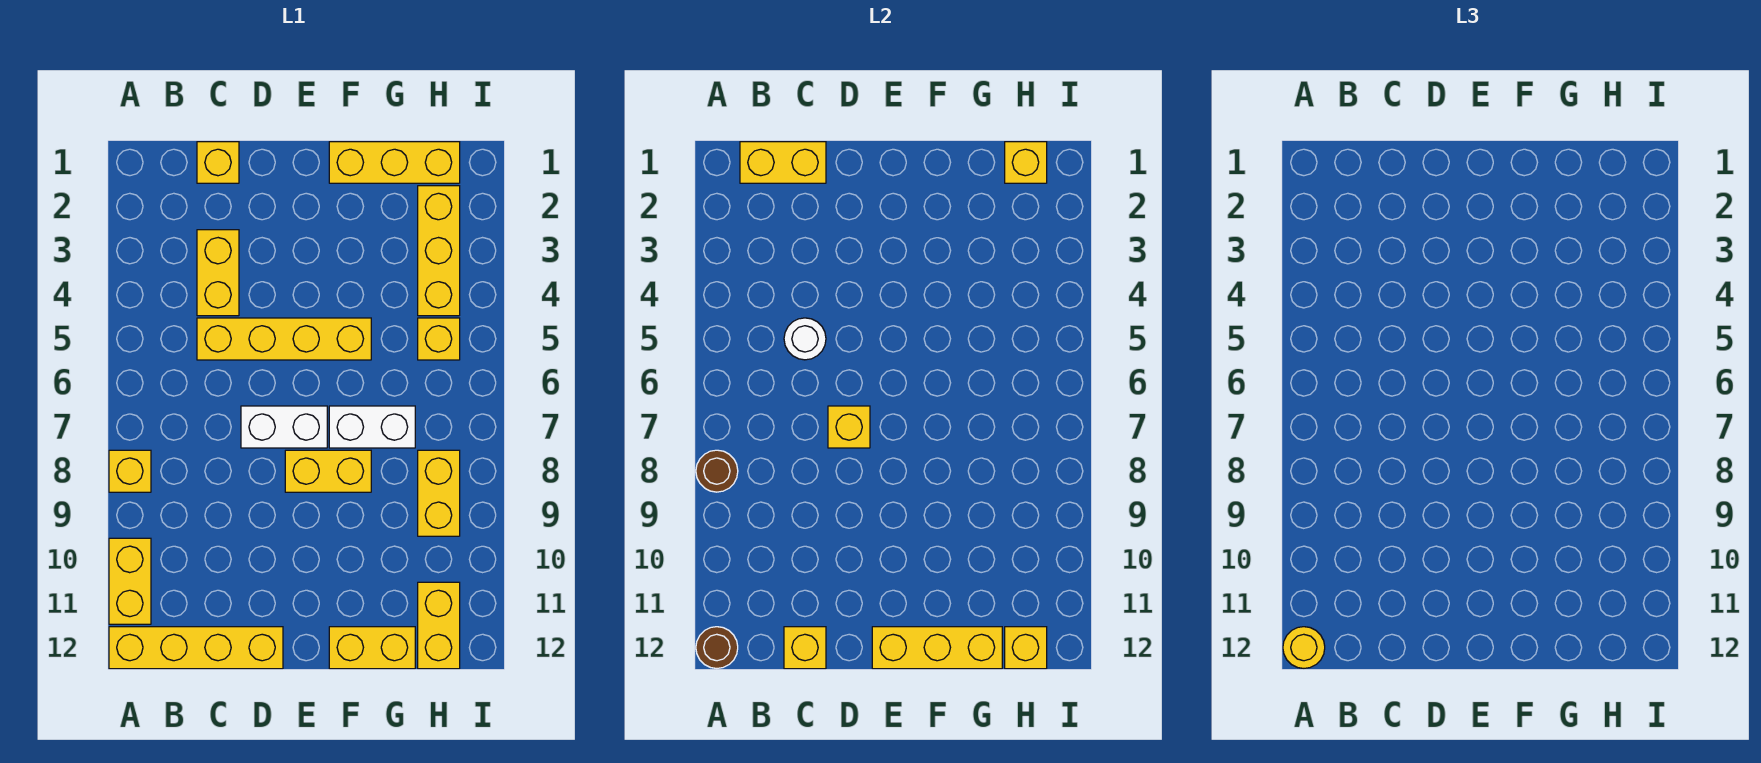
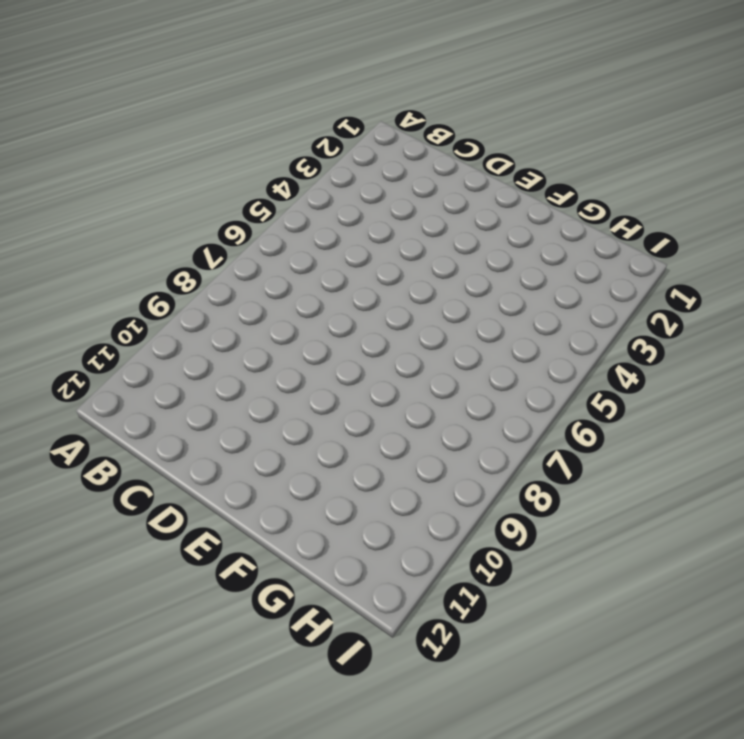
none -> yellow 1x1 brick [109,450,151,492]
none -> yellow 1x2 brick [109,538,151,624]
none -> yellow 1x4 brick [109,627,283,669]

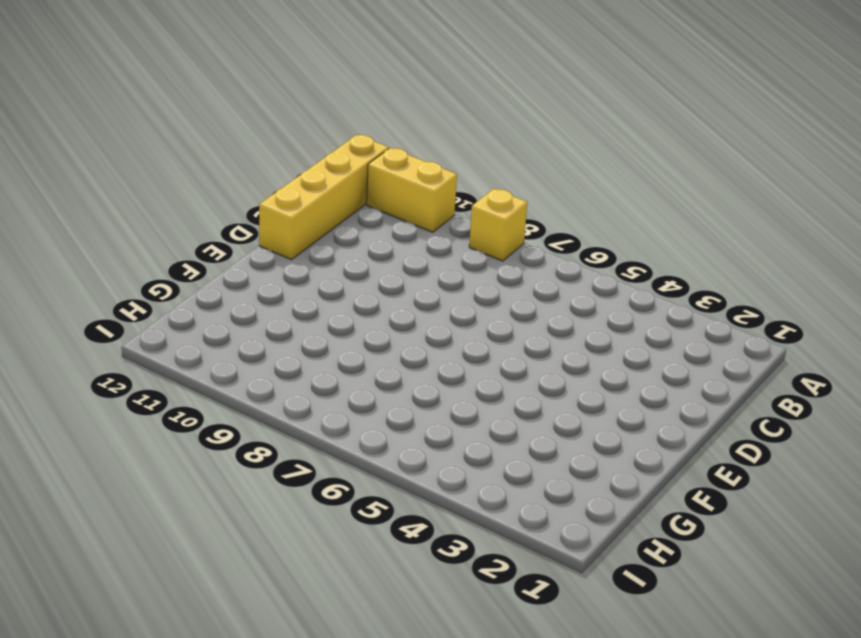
none -> yellow 1x1 brick [197,142,239,183]
none -> yellow 1x2 brick [197,230,239,316]
none -> yellow 1x4 brick [197,318,371,360]

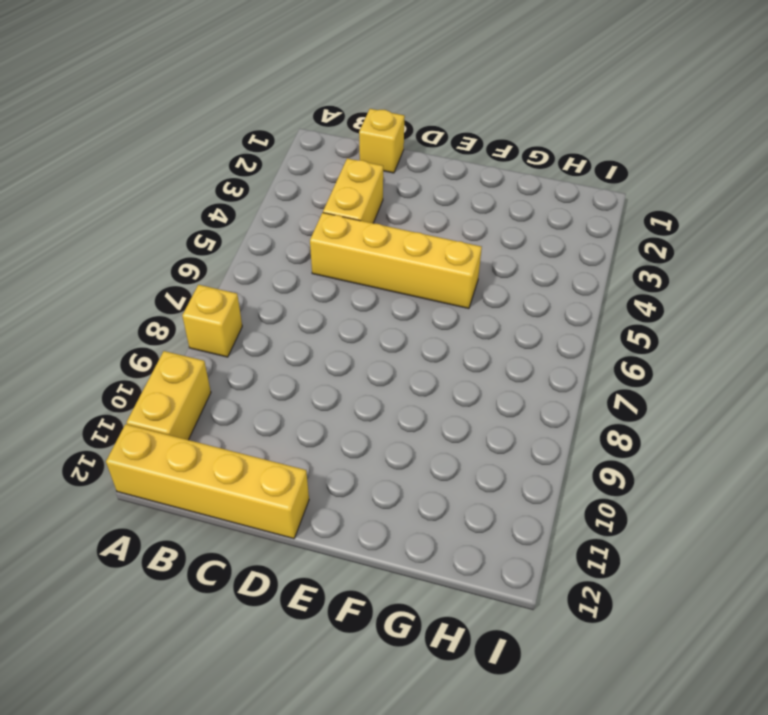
none -> white 1x2 brick [241,406,327,448]
none -> yellow 1x2 brick [285,450,371,492]
none -> yellow 1x3 brick [329,142,460,183]

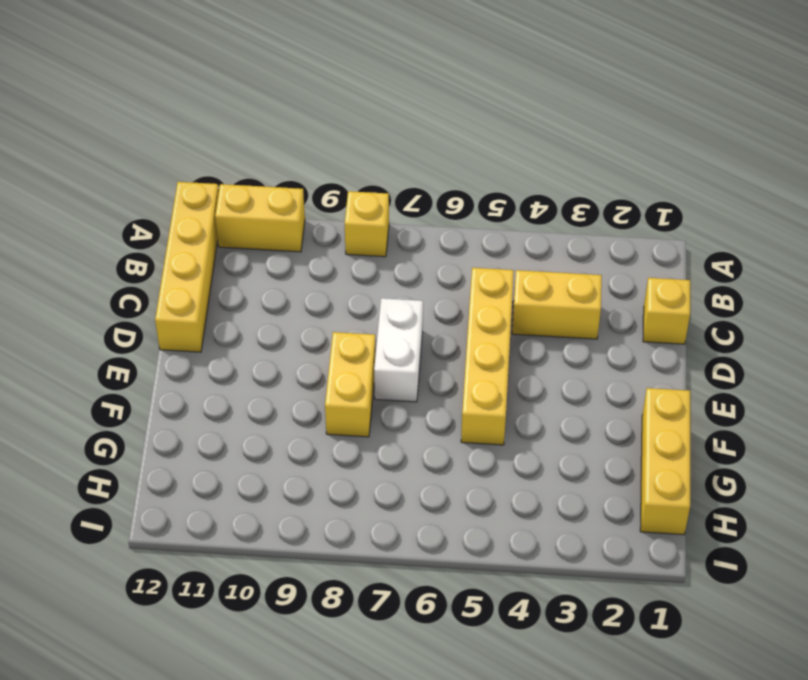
none -> white 1x2 brick [329,406,415,448]
none -> yellow 1x2 brick [329,627,415,669]
none -> yellow 1x3 brick [418,186,460,316]

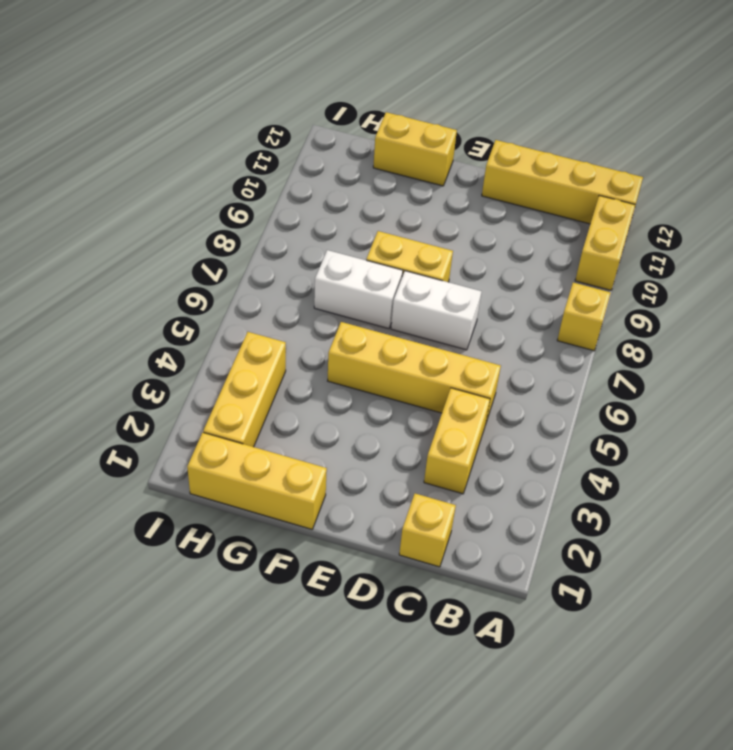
none -> yellow 1x1 brick [418,318,460,360]
none -> yellow 1x2 brick [418,450,460,536]
none -> yellow 1x2 brick [418,582,460,669]

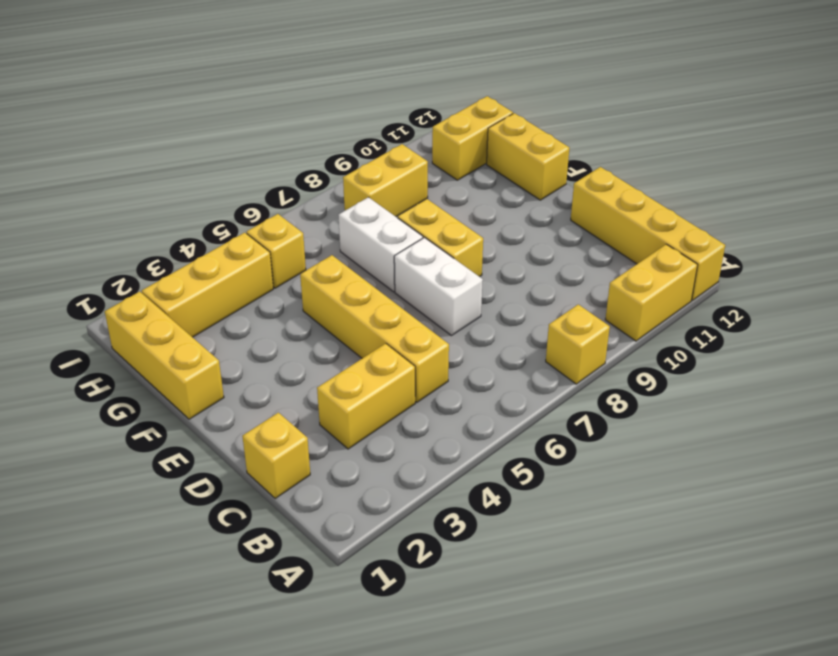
none -> brown 1x1 round brick [696,450,738,492]
none -> brown 1x1 round brick [696,627,738,669]
none -> yellow 1x2 brick [740,142,826,183]

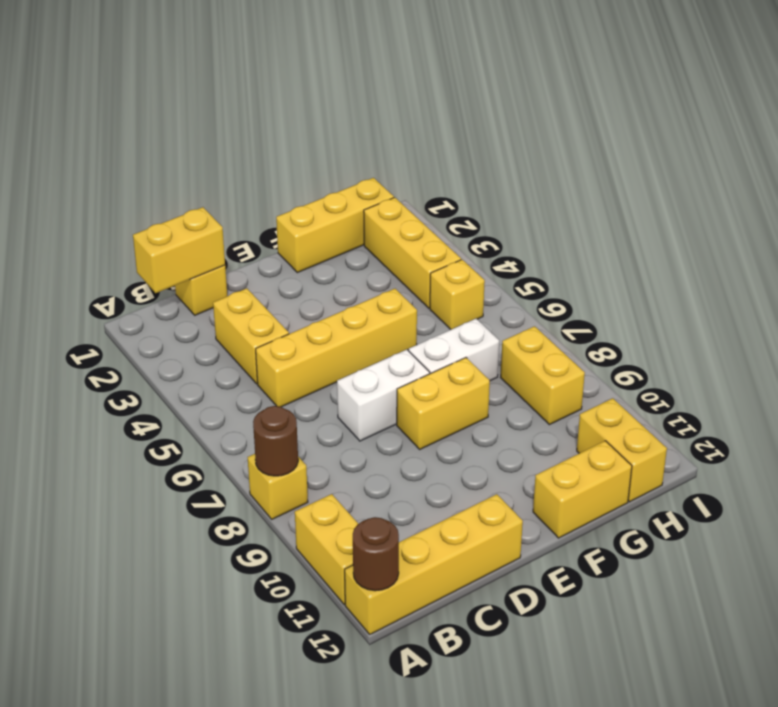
none -> white 1x1 round brick [784,318,826,360]
none -> yellow 1x1 brick [784,627,826,669]
none -> yellow 1x1 brick [828,406,870,448]

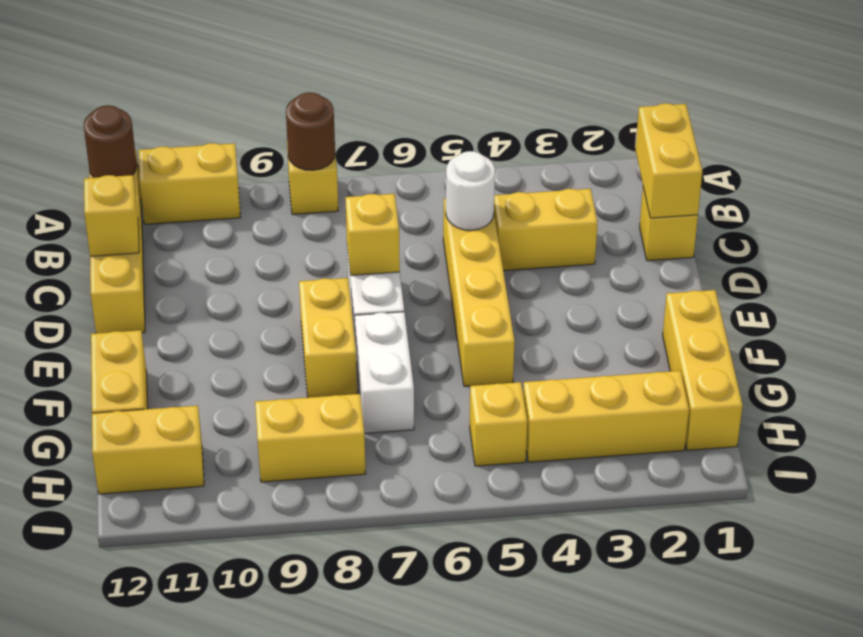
none -> yellow 1x3 brick [872,627,1002,669]
none -> yellow 1x1 brick [1005,142,1047,183]
none -> yellow 1x1 brick [1005,627,1047,669]

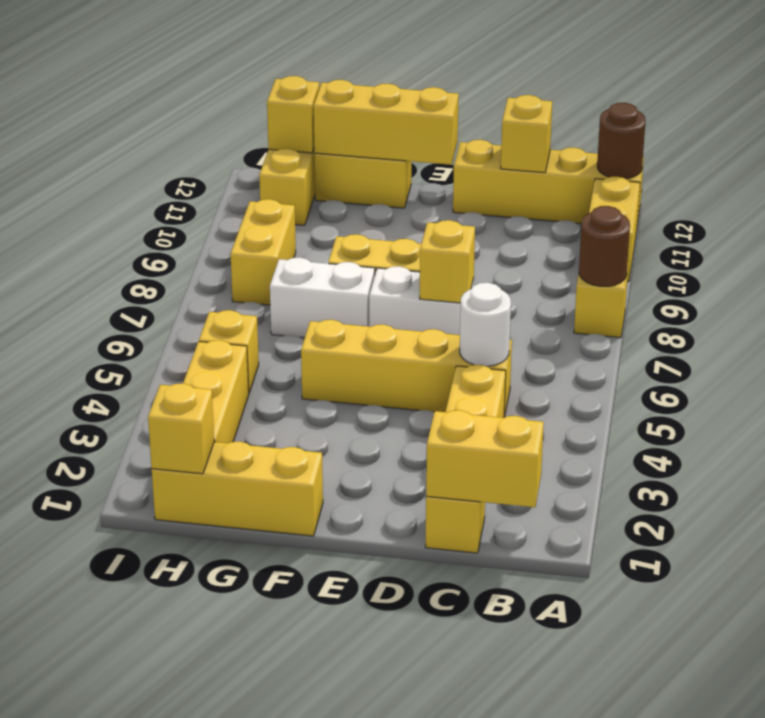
none -> yellow 1x1 round brick [1283,627,1325,669]

